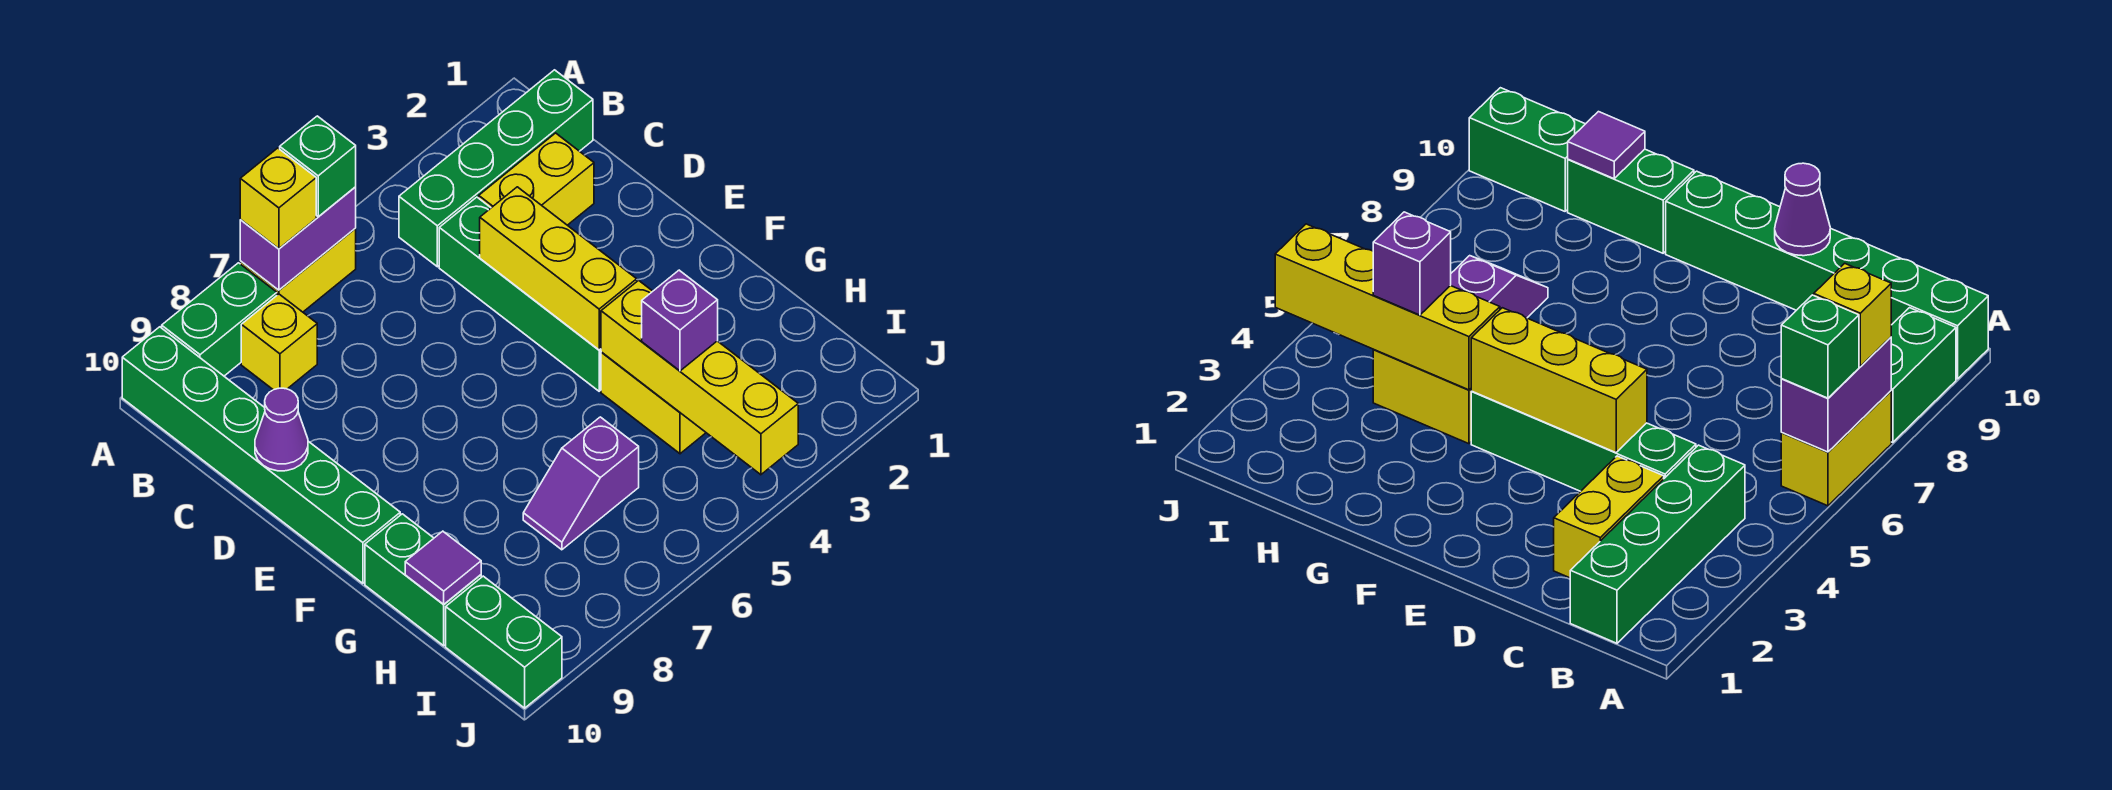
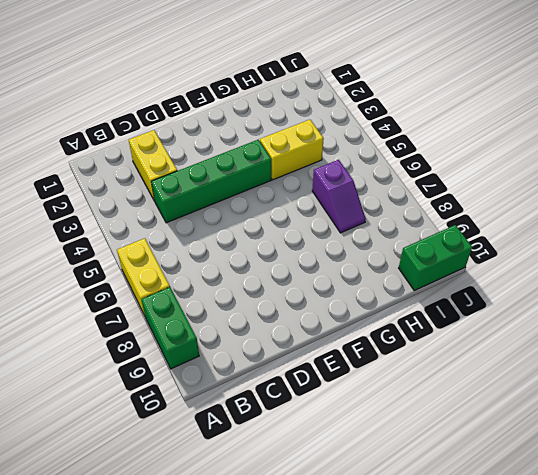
none -> green 1x6 brick [122,327,400,583]
none -> green 1x4 brick [399,70,593,267]
none -> yellow 1x1 brick [241,294,317,390]

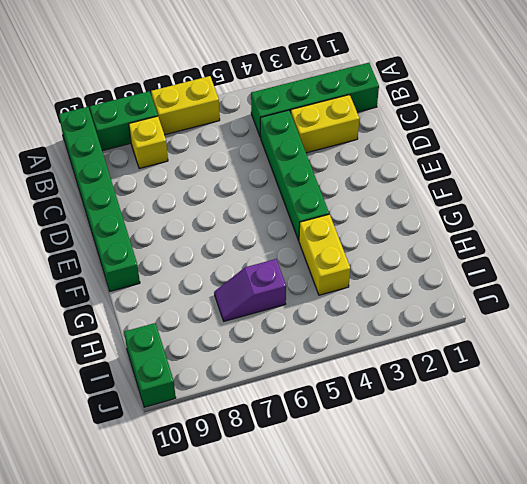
none -> green 1x2 brick [365,514,481,646]
none -> purple 1x2 brick [240,187,356,290]
none -> yellow 1x3 brick [480,187,637,350]

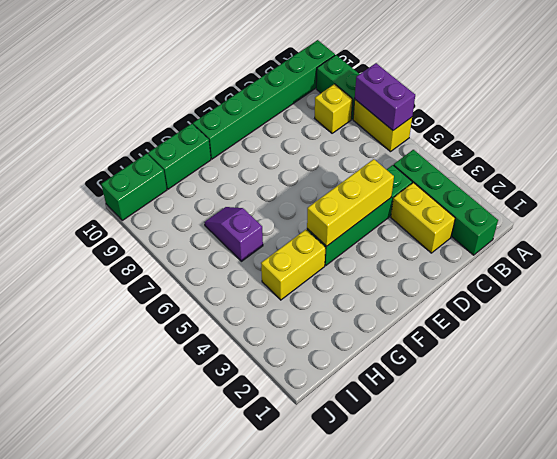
none -> purple 1x1 cone [255,388,308,471]
none -> yellow 1x4 brick [601,280,798,475]
none -> purple 1x1 tile [405,531,481,604]

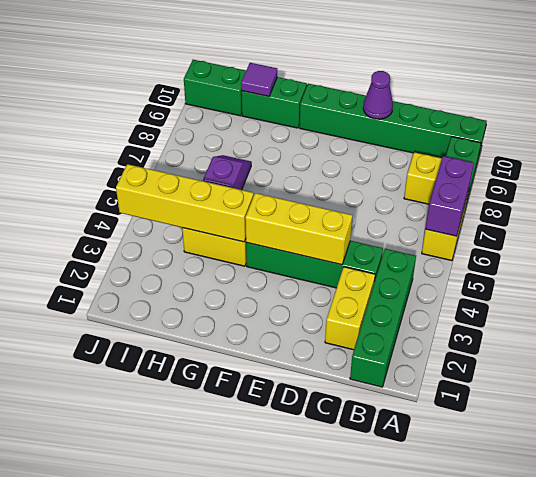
none -> green 1x1 brick [280,116,356,217]
none -> yellow 1x1 brick [240,148,316,249]
none -> purple 1x1 brick [642,270,718,371]

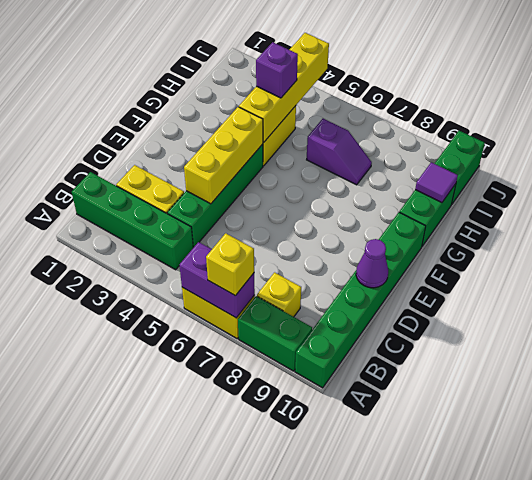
none -> green 1x1 brick [280,116,356,217]

